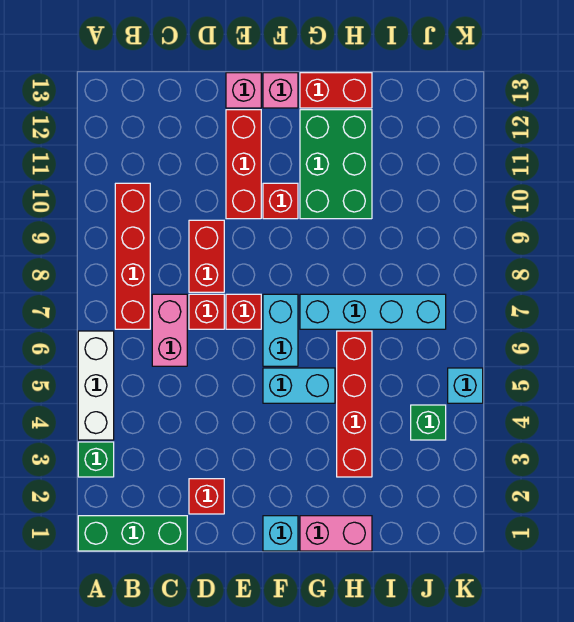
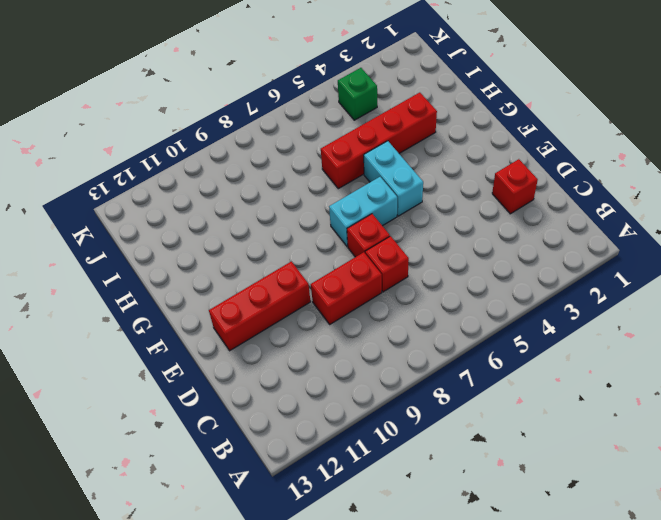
none -> green 1x3 brick [78,516,187,551]
none -> green 1x1 brick [78,442,114,477]
none -> white 1x3 brick [78,331,114,440]

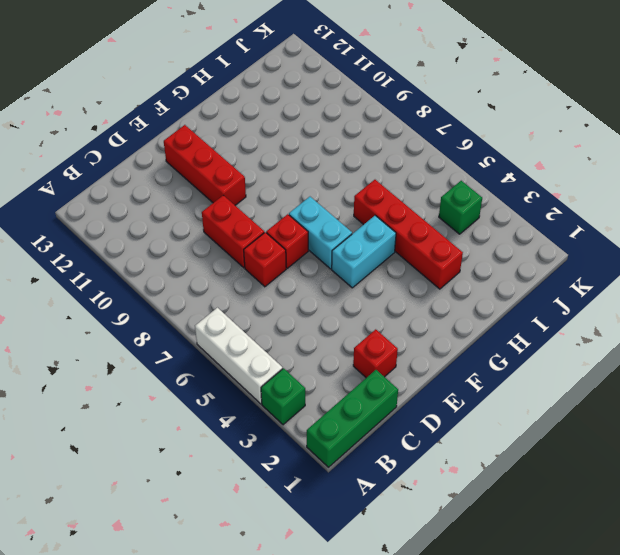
none -> red 1x4 brick [115,183,150,329]
none -> pink 1x2 brick [152,294,187,366]
none -> pink 1x1 brick [226,73,261,108]

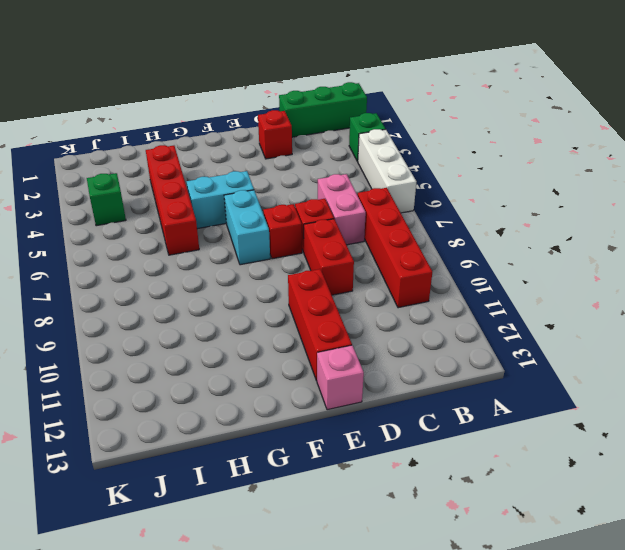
none -> cyan 1x1 brick [263,516,298,551]
none -> red 1x1 brick [263,183,298,219]
none -> pink 1x1 brick [263,73,298,108]

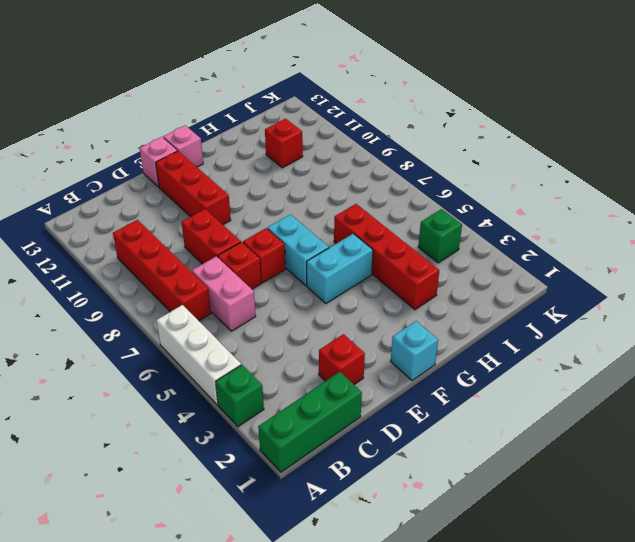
red 1x1 brick [265,119,303,168] -> red 1x1 brick moved to [263,183,298,219]
none -> pink 1x2 brick [300,516,372,551]
none -> cyan 1x4 brick [300,294,446,329]
none -> green 2x3 brick [300,110,372,219]

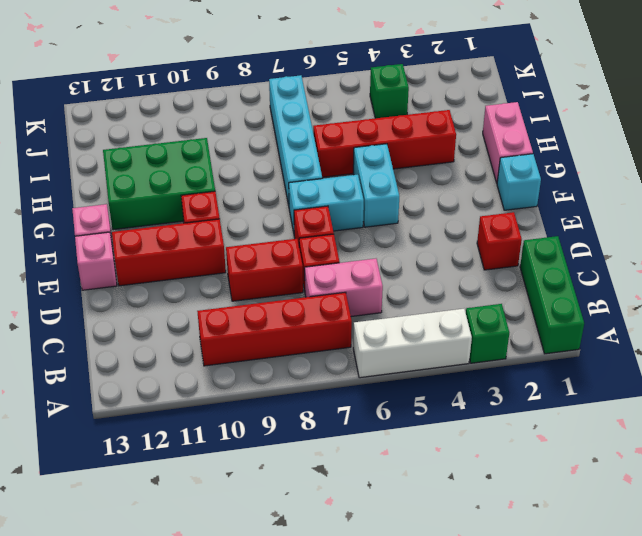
none -> red 1x2 brick [300,73,372,108]
none -> cyan 1x1 brick [448,368,483,403]

